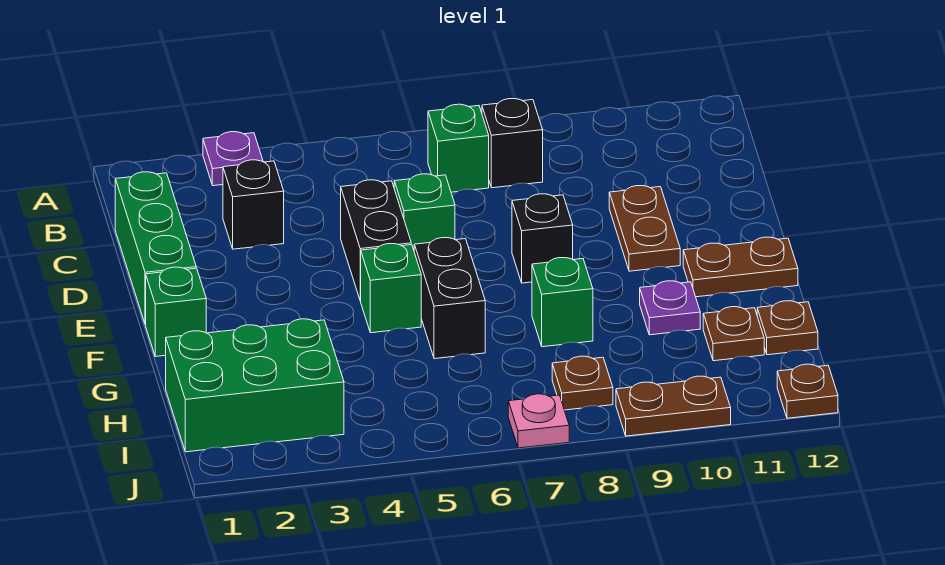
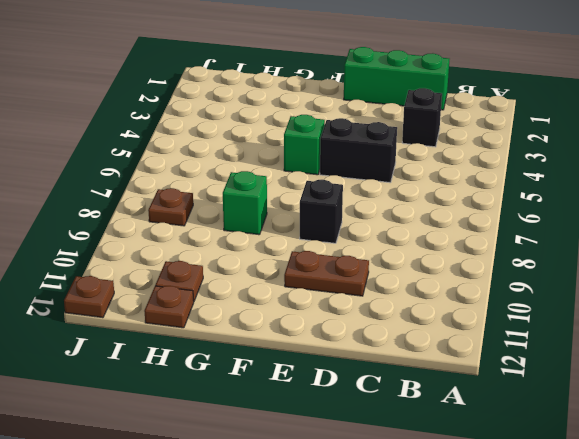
none -> purple 1x1 plate [203,132,263,186]
none -> green 1x1 brick [428,104,489,192]
none -> black 1x1 brick [482,99,543,188]

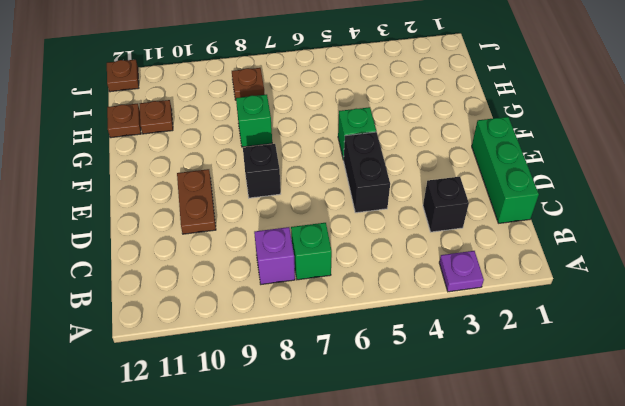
purple 1x1 brick [254,227,295,284] -> black 1x1 brick [482,99,543,188]
none -> green 1x1 brick [394,174,455,250]
none -> green 1x1 brick [146,267,206,357]
none -> black 1x2 brick [414,238,485,359]

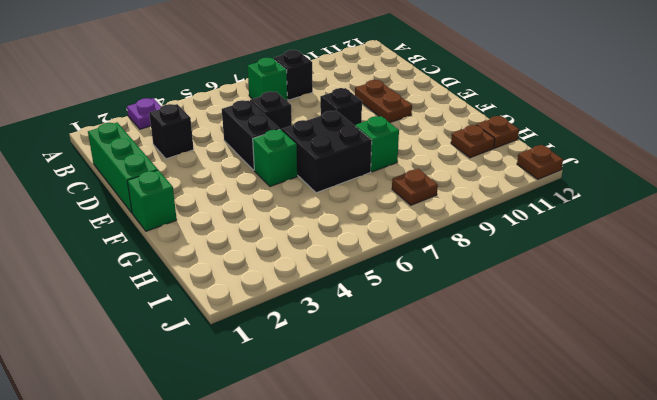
black 1x1 brick [250,92,292,130] -> green 1x1 brick [394,174,455,250]
black 2x2 brick [282,111,372,193] -> black 1x2 brick [414,238,485,359]
none -> brown 1x2 plate [683,237,798,297]
none -> purple 1x1 plate [640,281,700,335]
none -> green 2x3 brick [166,319,344,452]

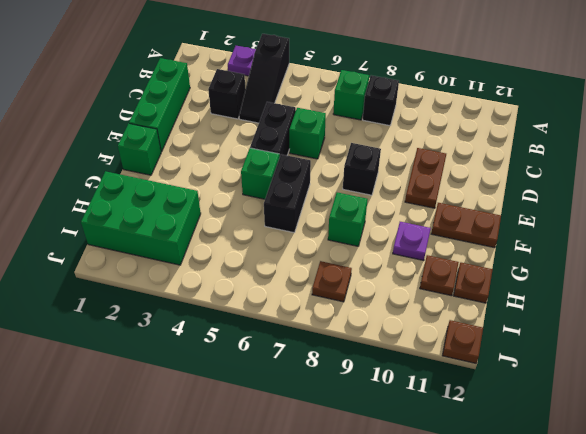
black 1x3 slope [239,34,289,123] -> none
none -> pink 1x1 plate [508,394,569,448]
none -> brown 1x2 plate [616,376,731,436]

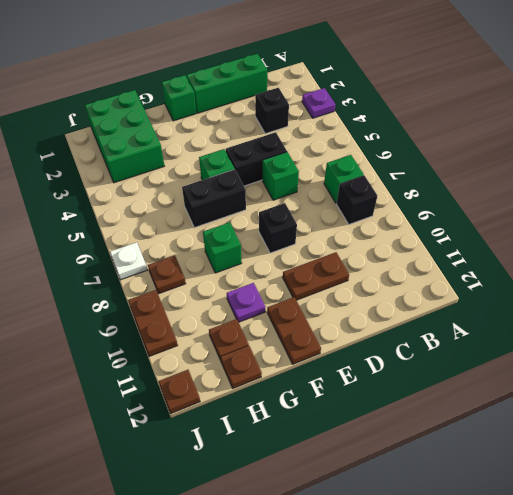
white 1x1 plate [110,242,147,280] -> pink 1x1 plate [508,394,569,448]

